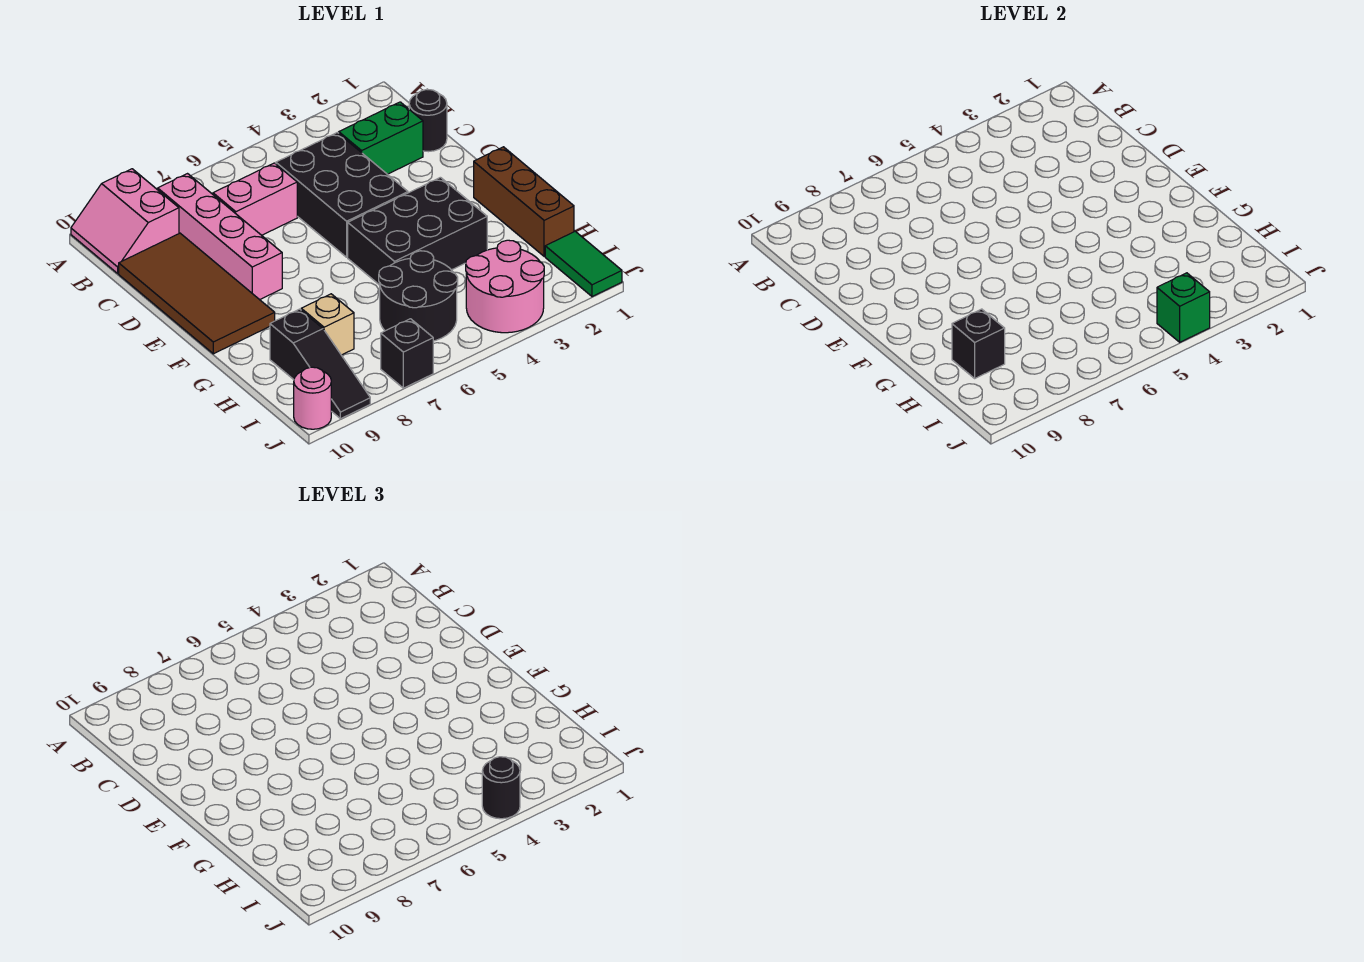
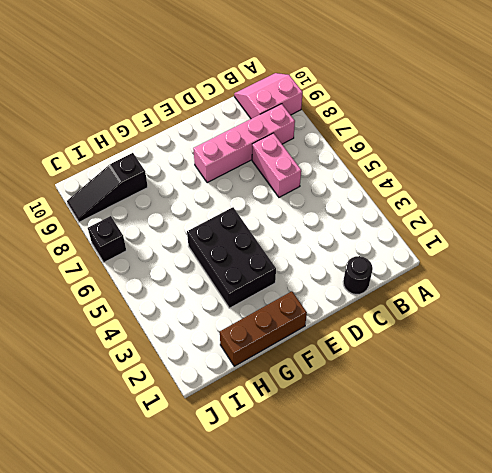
none -> green 1x2 brick [339,102,423,174]
none -> black 2x3 brick [276,133,408,257]
none -> brown 2x4 tile [119,233,275,354]

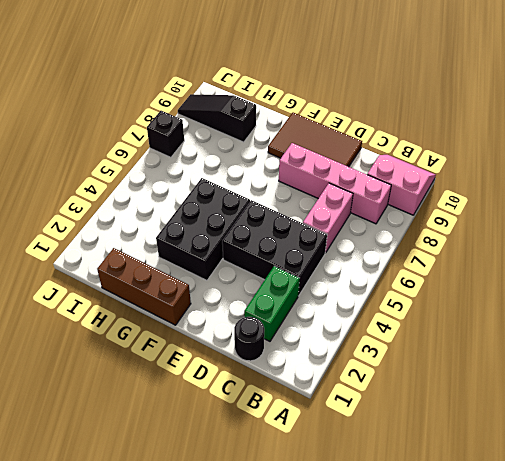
brown 2x3 tile [268,113,362,167] -> brown 2x4 tile [119,233,275,354]
none -> black 2x2 round brick [379,251,458,341]
none -> tan 1x1 brick [301,294,354,355]
none -> green 1x2 tile [545,231,622,297]

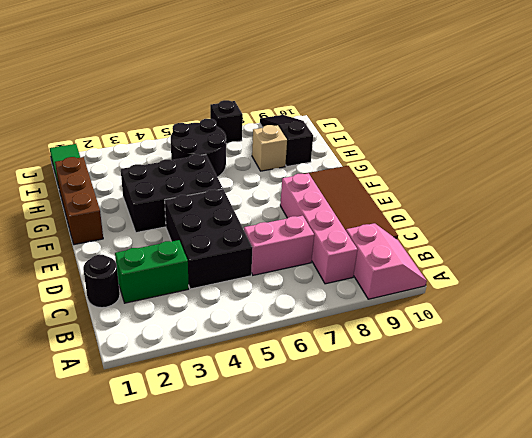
none -> pink 2x2 round brick [466,240,544,333]
none -> pink 1x1 round brick [294,367,331,429]
none -> black 1x1 brick [952,309,1005,378]

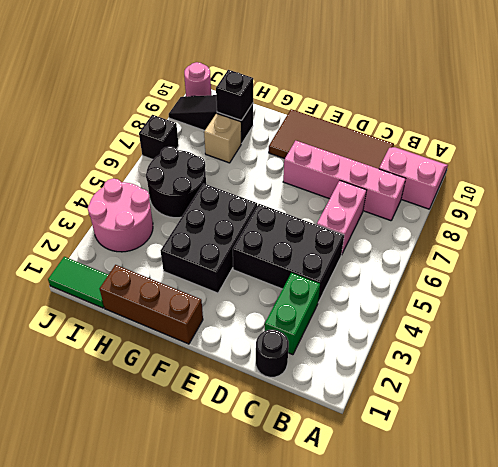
none -> green 1x1 brick [1157,273,1210,342]
none -> black 1x1 round brick [482,757,520,819]

